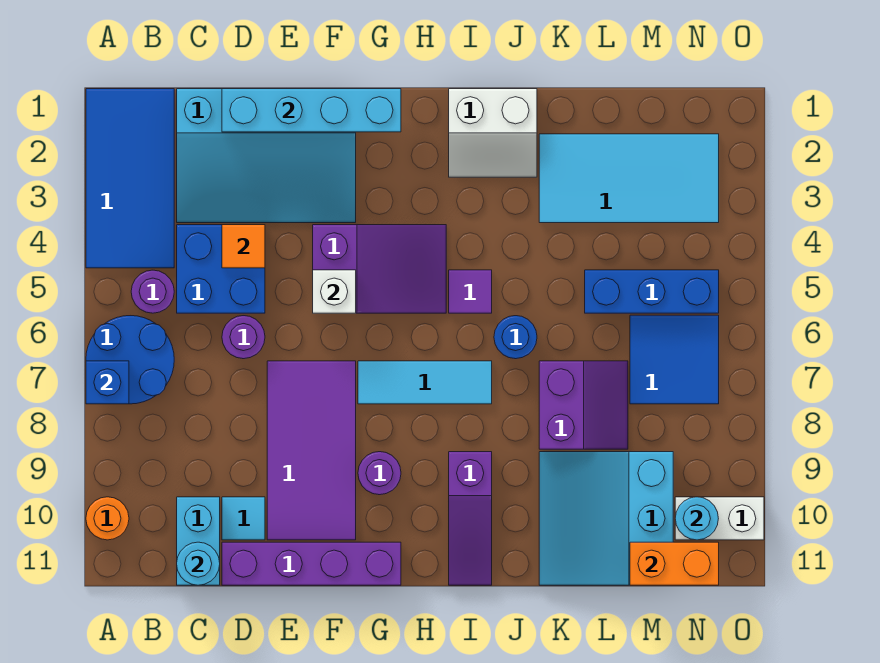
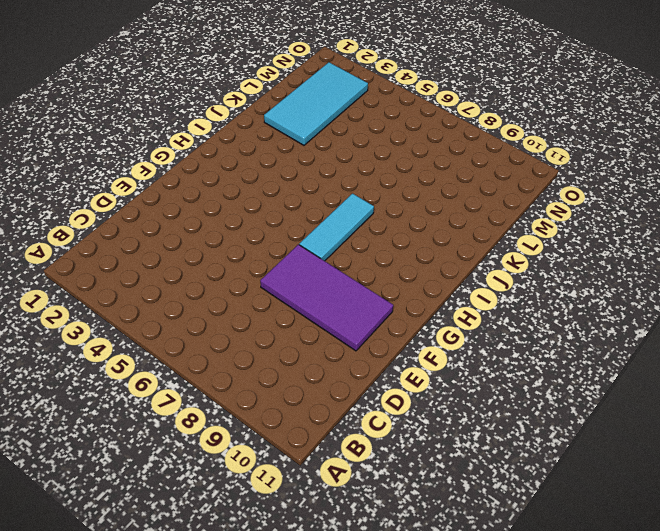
none -> blue 2x4 tile [86,89,174,268]
none -> blue 2x2 round brick [86,316,174,404]
none -> orange 1x1 round brick [86,497,129,540]
none -> purple 1x1 round brick [131,270,174,313]

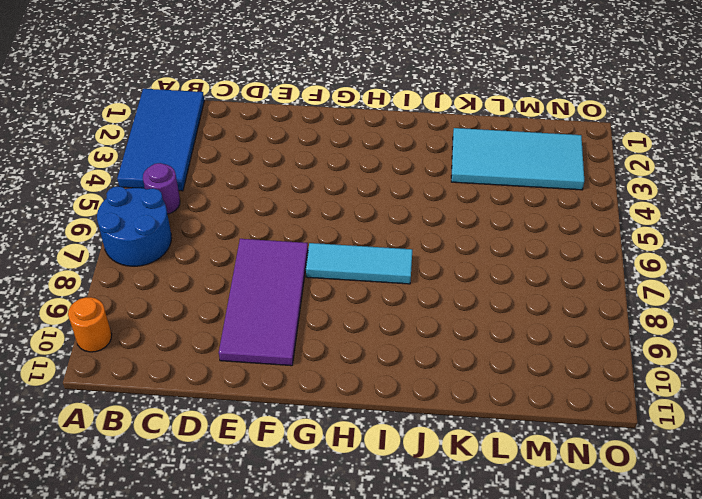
none -> cyan 3x4 slope [177,89,356,223]
none -> blue 2x2 brick [177,225,265,313]
none -> cyan 1x2 brick [177,497,220,585]
none -> purple 1x1 round brick [222,316,265,359]

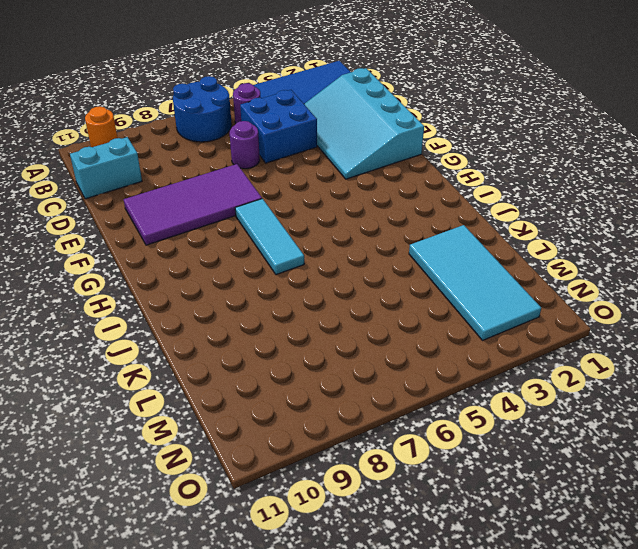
none -> cyan 1x1 tile [222,497,265,540]
none -> purple 1x4 brick [222,542,401,585]
none -> purple 2x3 slope [313,225,446,313]
none -> purple 1x1 round brick [358,452,401,495]

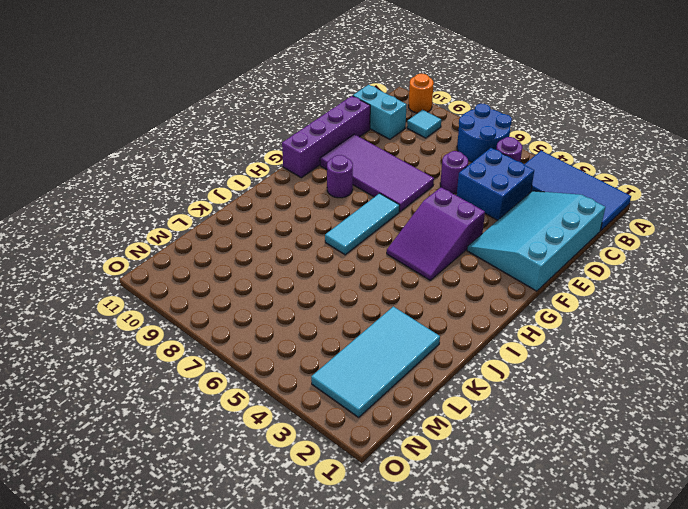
cyan 1x1 tile [407,110,441,138] -> cyan 1x1 tile moved to [222,497,265,540]
none -> white 2x2 slope [449,89,537,177]
none -> purple 1x1 tile [449,270,492,313]
none -> purple 1x3 slope [449,452,492,585]
none -> blue 1x1 round brick [494,316,537,359]

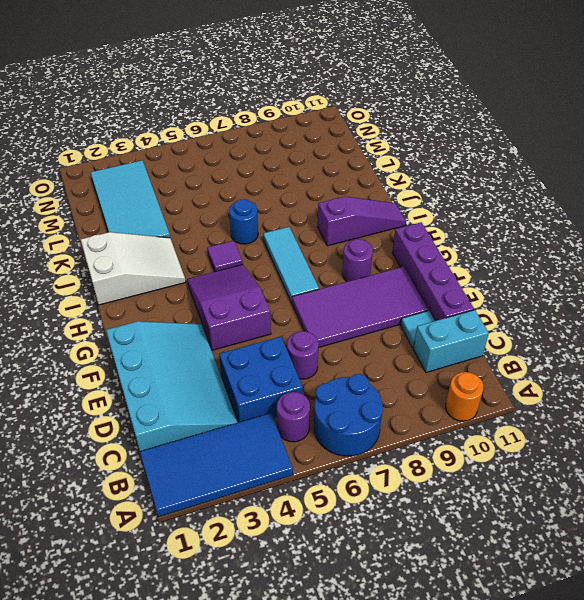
white 2x3 slope [81,232,186,305] -> white 2x2 slope [449,89,537,177]
none -> purple 2x2 slope [539,361,628,449]
none -> cyan 3x3 slope [539,452,673,585]
none -> blue 1x3 brick [585,270,719,313]
none -> blue 2x2 tile [630,315,719,404]

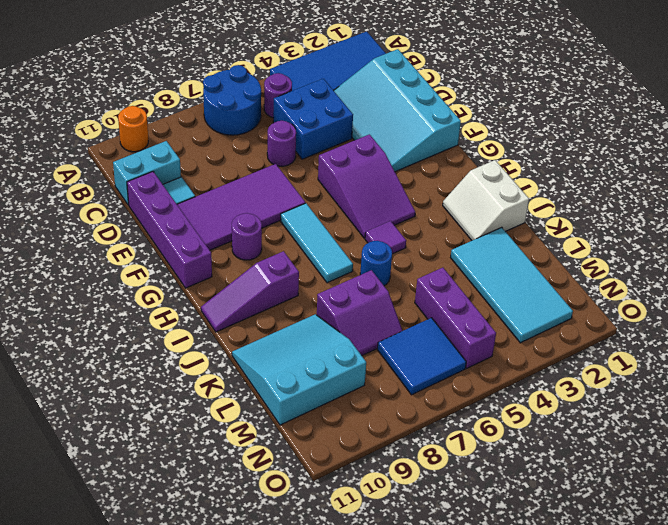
purple 1x3 brick [415,268,496,368] -> blue 1x3 brick [585,270,719,313]
none -> white 1x2 brick [675,497,764,540]
none -> blue 1x1 brick [86,361,129,404]
none -> cyan 1x1 round brick [177,542,220,585]
none -> cyan 1x4 brick [222,89,401,132]

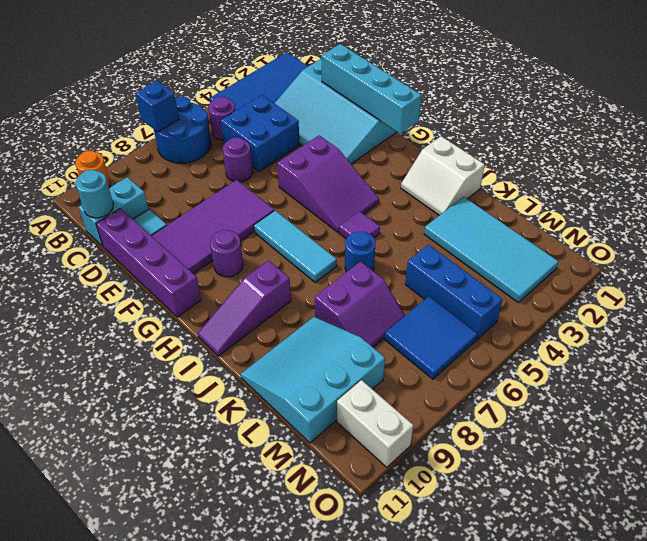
none -> orange 1x1 tile [222,225,265,268]
none -> white 1x1 brick [313,270,356,313]
none -> orange 1x2 brick [630,542,719,585]
none -> cyan 1x1 round brick [675,497,718,540]

